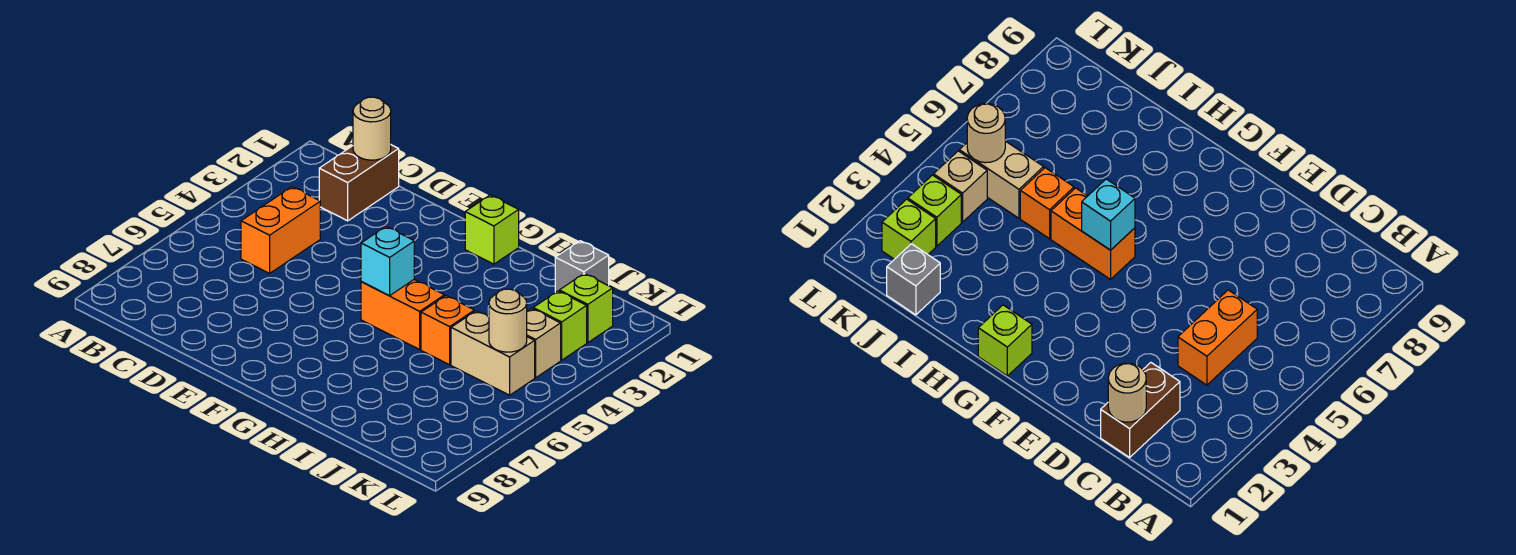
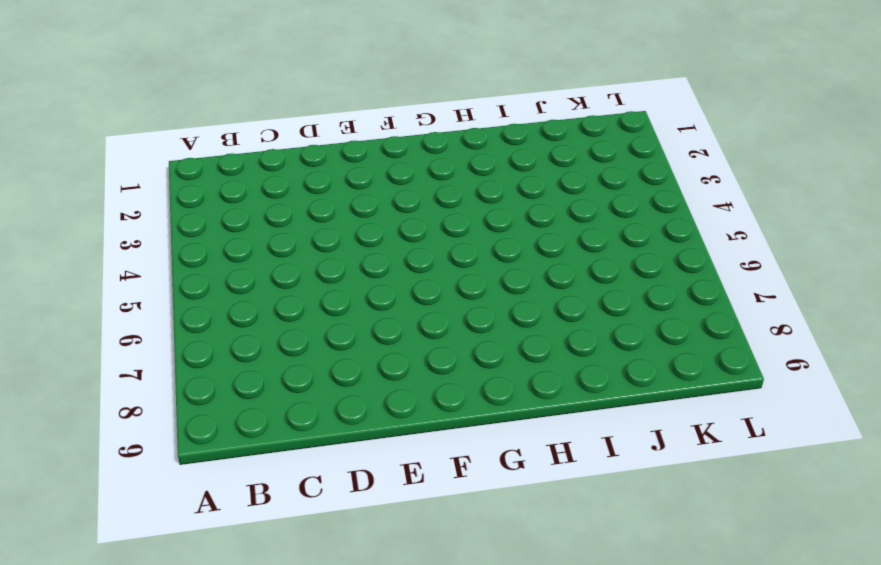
none -> brown 1x2 brick [319,145,399,221]
none -> orange 1x2 brick [241,187,320,273]
none -> lime 1x1 brick [465,195,519,264]

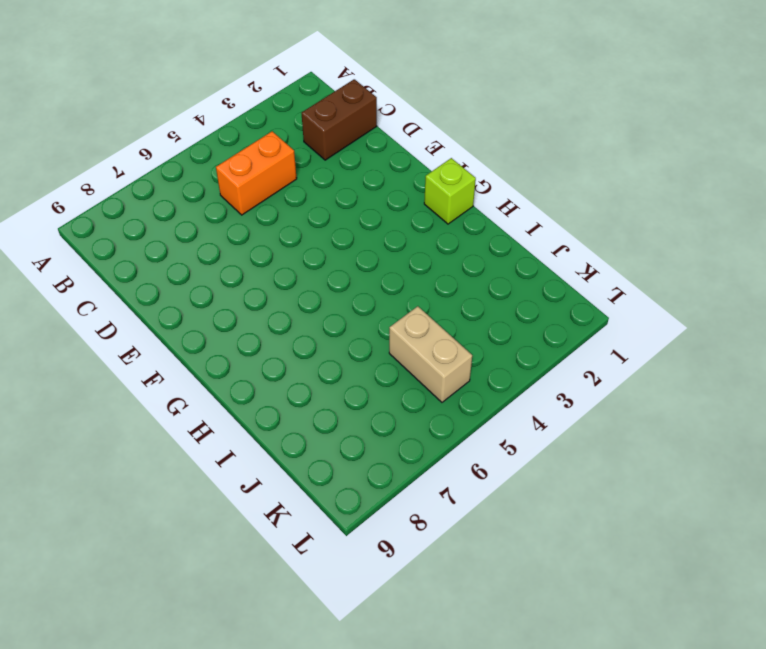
none -> orange 1x2 brick [361,280,444,350]
none -> orange 1x1 brick [421,296,474,365]
none -> grey 1x1 brick [555,241,609,292]

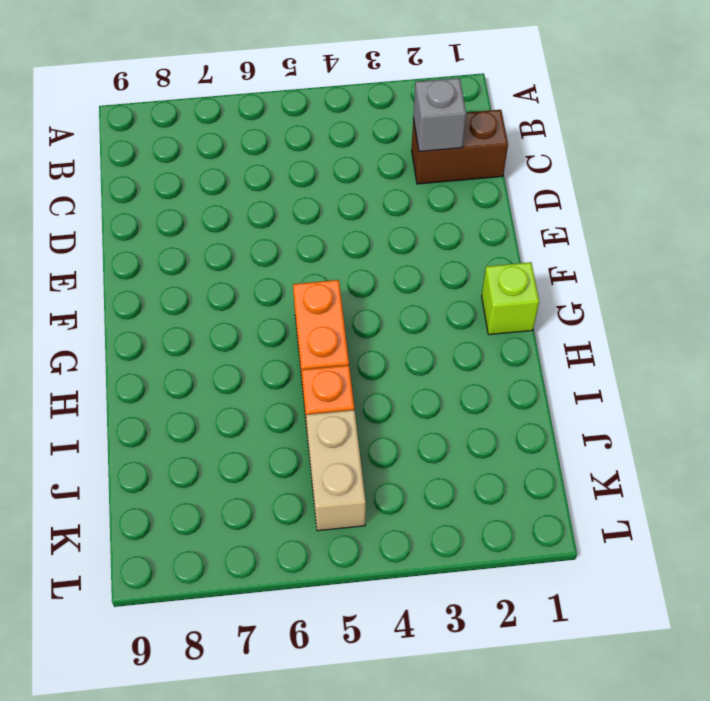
grey 1x1 brick [413,78,466,152] -> grey 1x1 brick moved to [555,241,609,292]
none -> orange 1x2 brick [241,187,320,273]
none -> lime 1x1 brick [559,274,613,343]
none -> lime 1x1 brick [533,291,587,360]

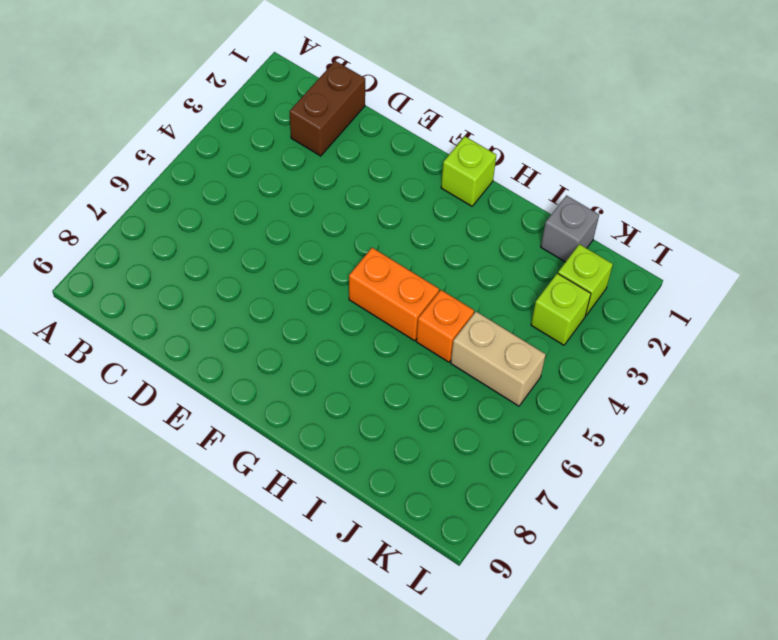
none -> orange 1x2 brick [241,187,320,273]
none -> tan 1x1 brick [527,309,561,378]
none -> tan 1x1 round brick [353,97,391,160]

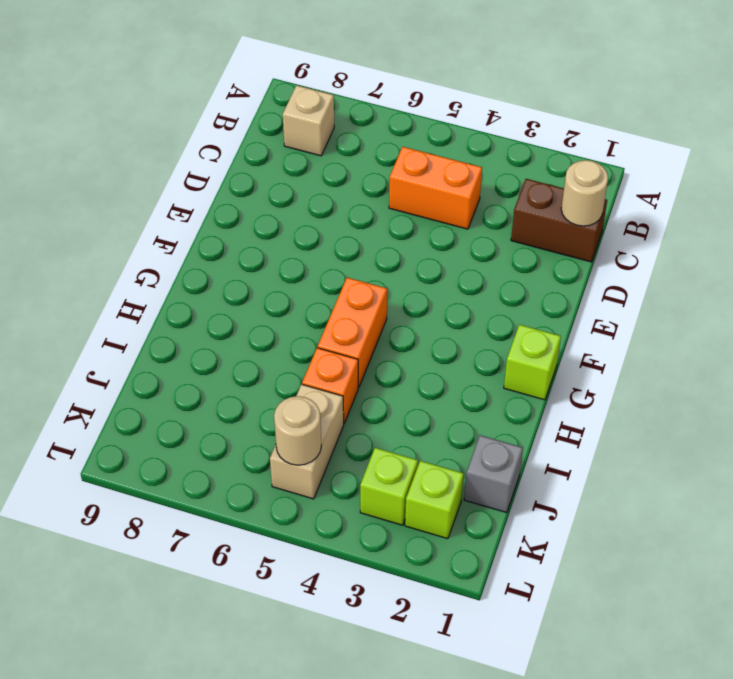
tan 1x1 brick [283,85,334,156] -> tan 1x1 brick moved to [527,309,561,378]
none -> cyan 1x1 brick [361,227,414,296]

